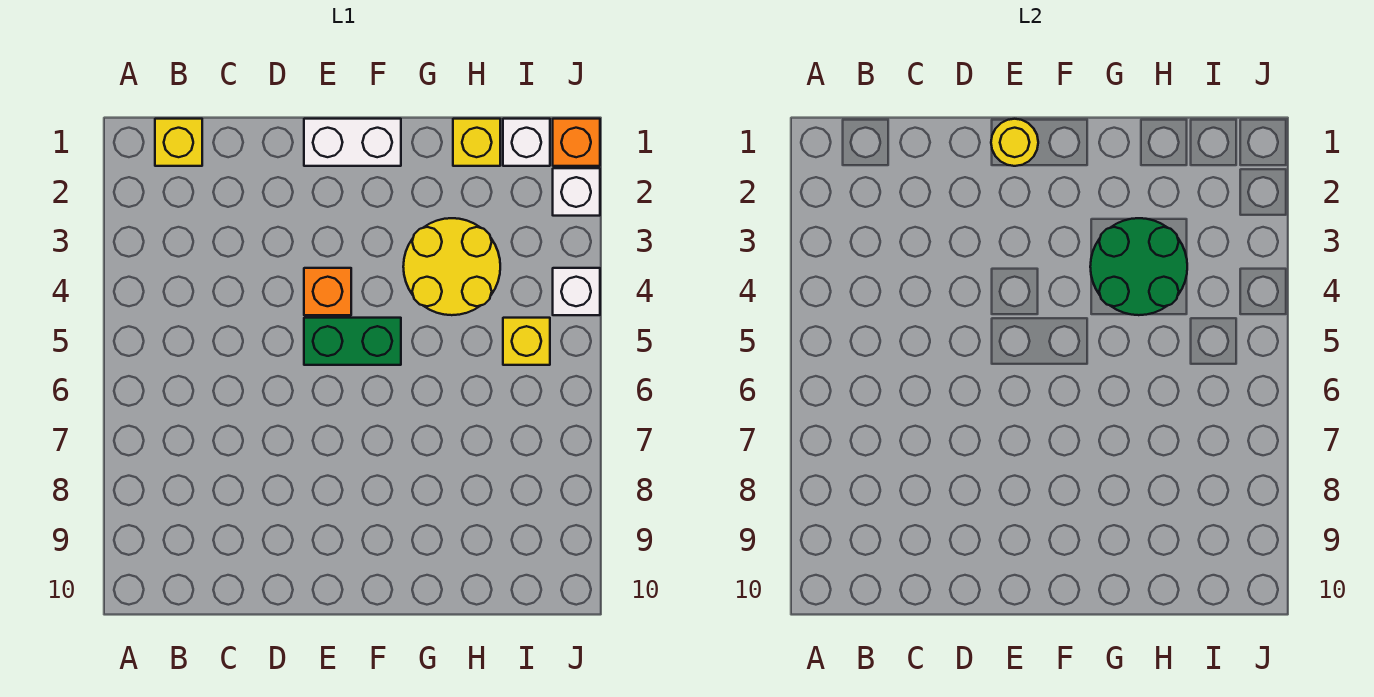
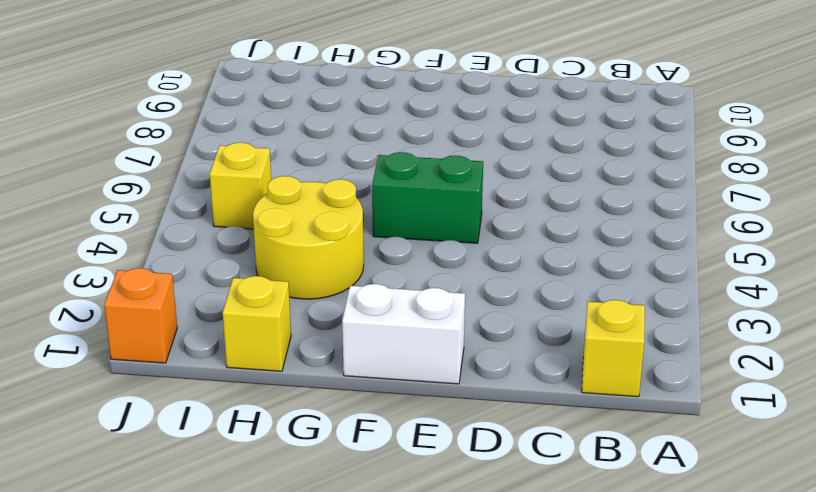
none -> orange 1x1 brick [304,268,351,315]
none -> white 1x1 brick [503,119,550,166]
none -> white 1x1 brick [553,168,600,216]

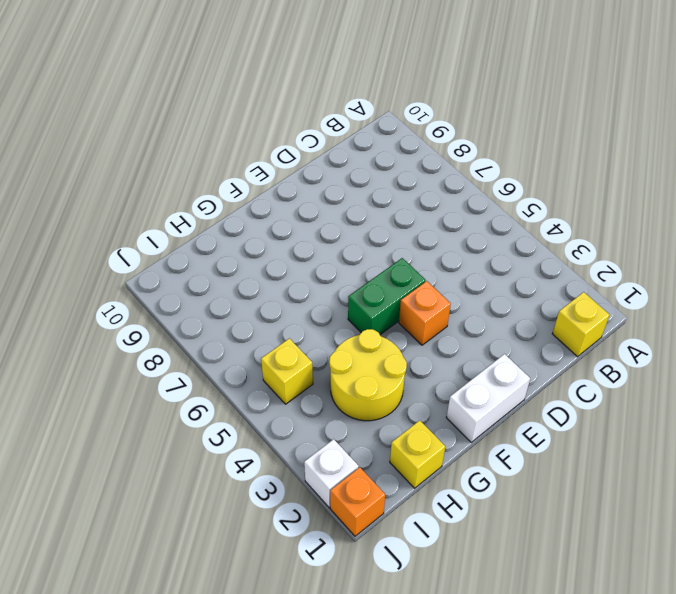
none -> white 1x1 brick [503,119,550,166]
none -> white 1x1 brick [553,268,600,315]
none -> yellow 1x1 round brick [991,119,1038,166]

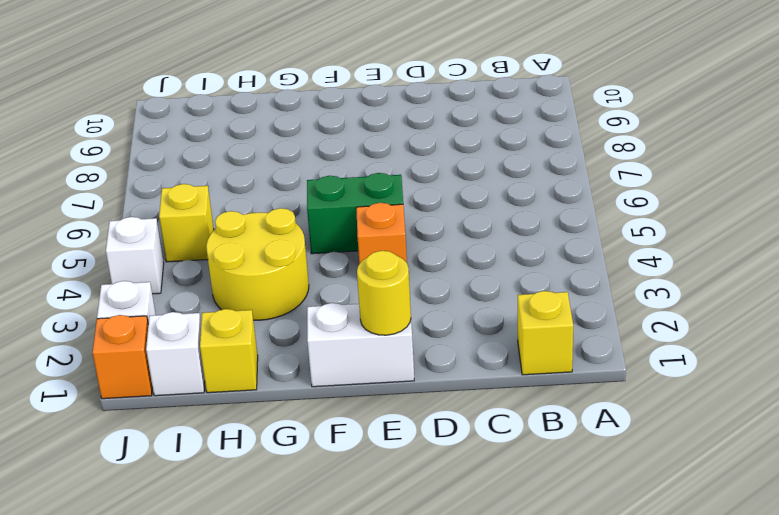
none -> green 2x2 round brick [1090,218,1187,315]

